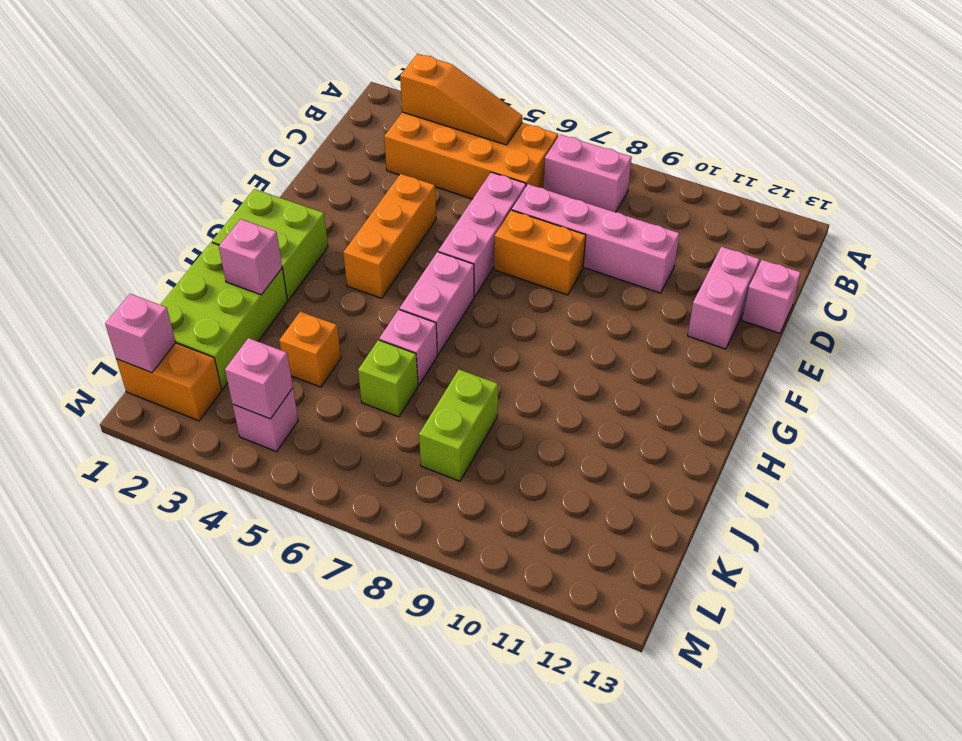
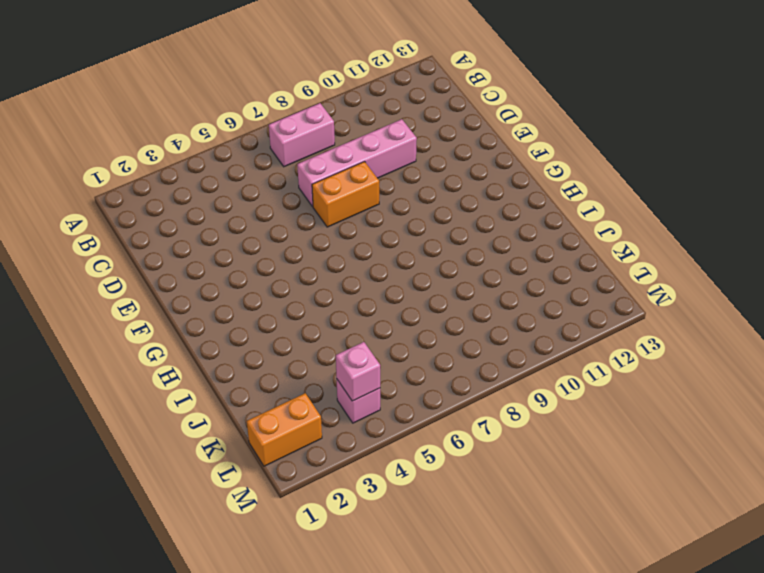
none -> orange 2x4 brick [384,112,558,199]
none -> pink 1x3 brick [438,172,526,297]
none -> pink 1x2 brick [688,247,760,349]

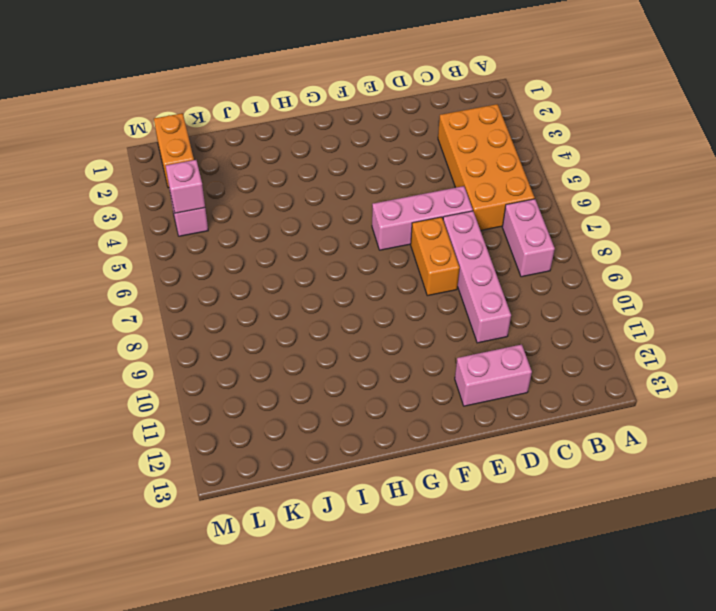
none -> pink 1x1 brick [742,260,801,333]
none -> orange 1x3 brick [343,174,436,298]
none -> lime 2x2 brick [212,189,328,300]

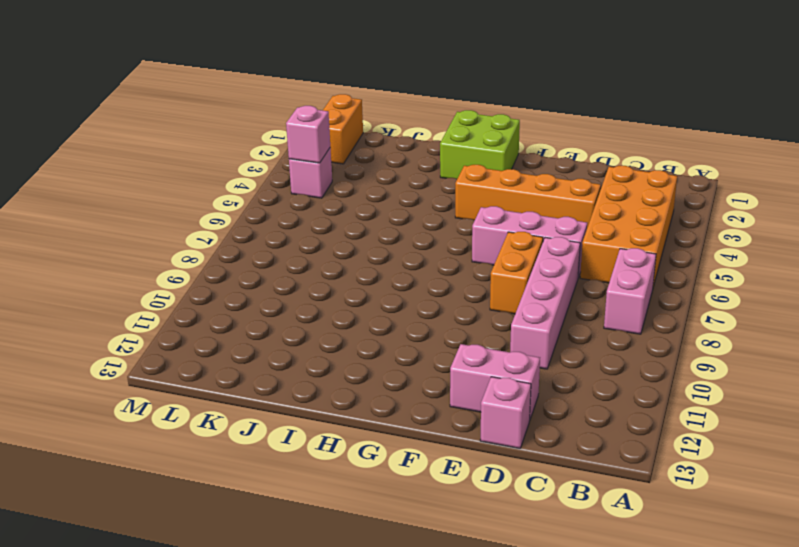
orange 1x4 brick [455,165,601,228] -> orange 1x3 brick [343,174,436,298]
none -> pink 1x2 brick [400,252,474,355]
none -> lime 2x3 brick [160,243,288,389]
none -> pink 1x1 brick [379,310,437,385]

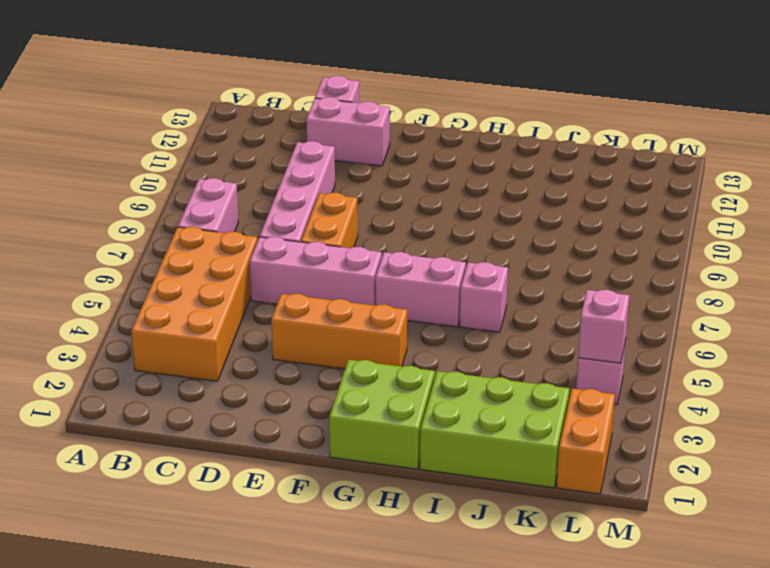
none -> orange 1x1 brick [279,311,341,387]
none -> lime 1x1 brick [358,340,418,417]
none -> lime 1x2 brick [419,370,498,481]

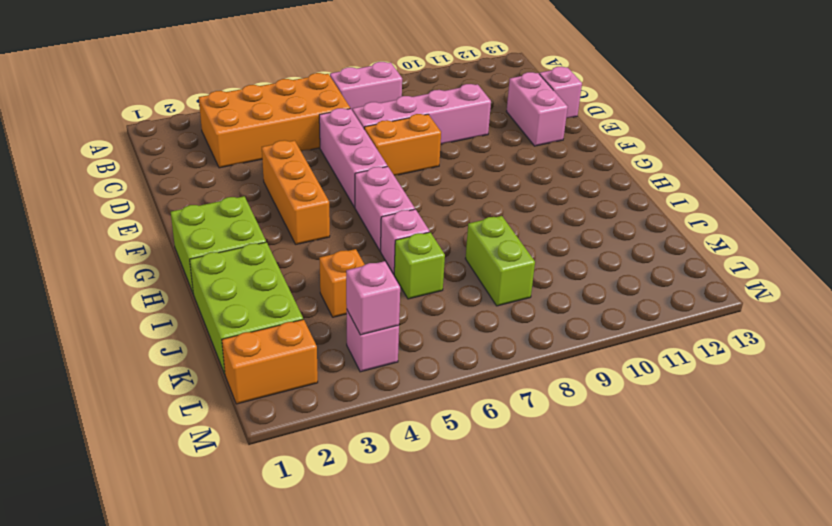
none -> orange 1x3 slope [400,54,522,145]
none -> pink 1x1 brick [219,219,282,295]
none -> pink 1x1 brick [105,294,176,373]

